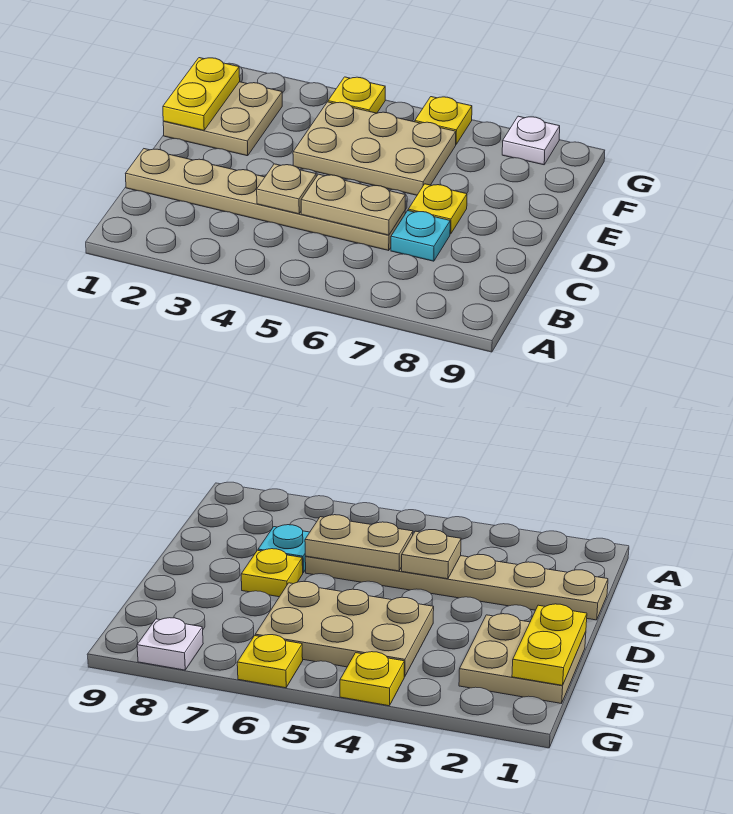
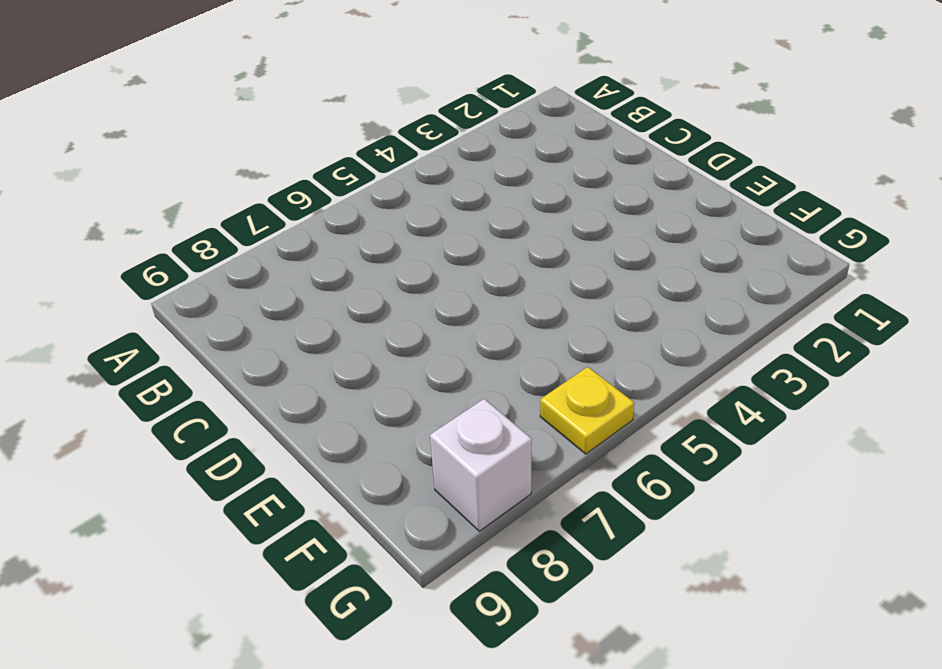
white 1x1 brick [430,399,532,531] -> white 1x1 plate [502,116,560,165]
none -> tan 1x6 plate [125,149,405,250]
none -> cyan 1x1 plate [391,211,450,261]

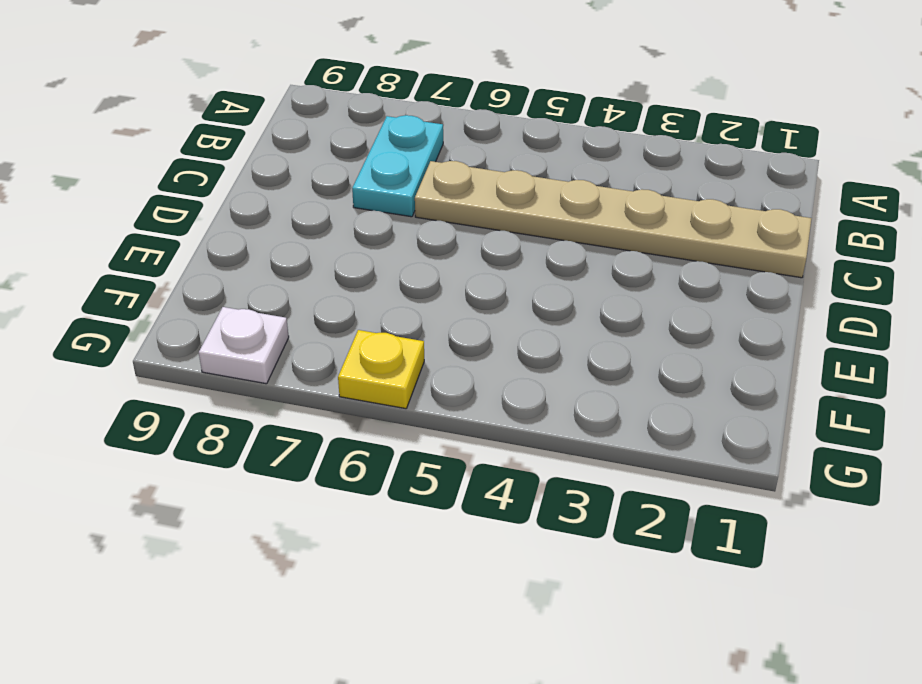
cyan 1x2 plate [352,115,443,217] -> cyan 1x1 plate [391,211,450,261]
none -> yellow 1x1 plate [408,184,467,234]
none -> tan 2x2 plate [163,82,282,156]

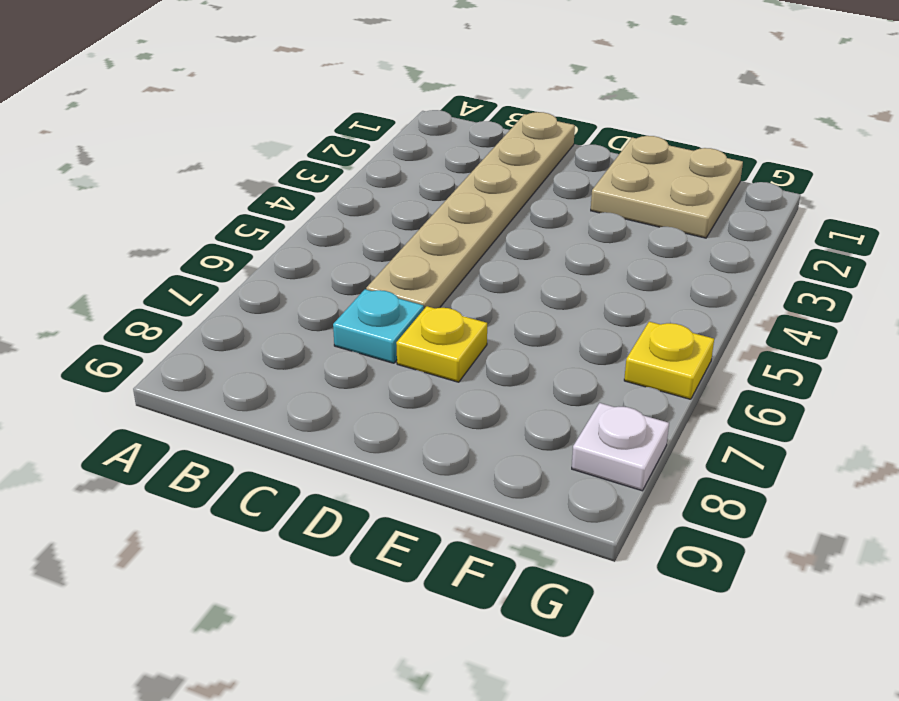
none -> tan 2x3 plate [293,102,456,195]
none -> yellow 1x1 plate [328,77,385,113]

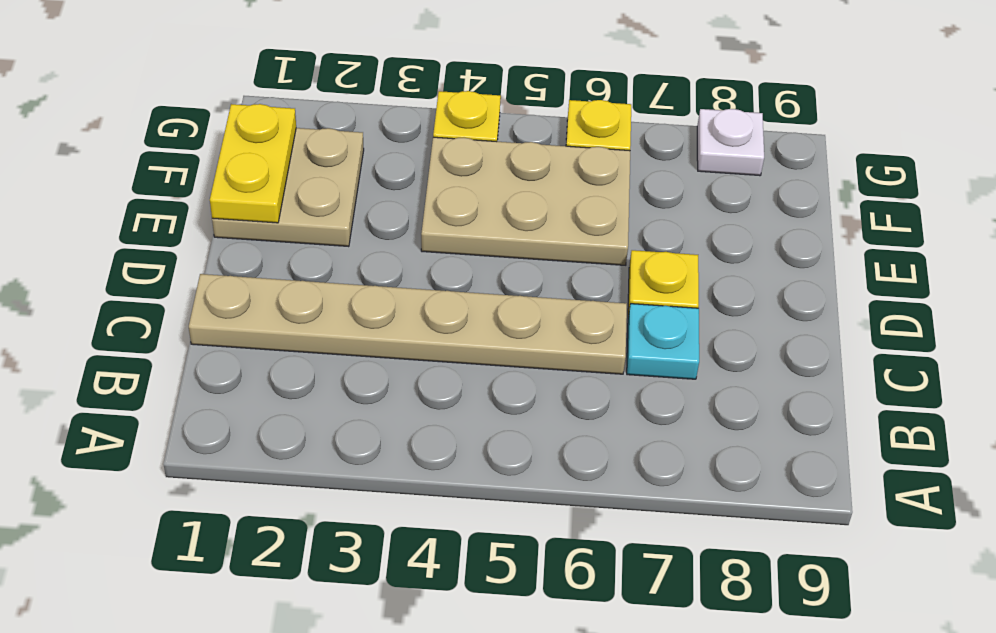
none -> tan 1x1 plate [257,164,316,214]
none -> tan 1x2 plate [301,174,405,235]

